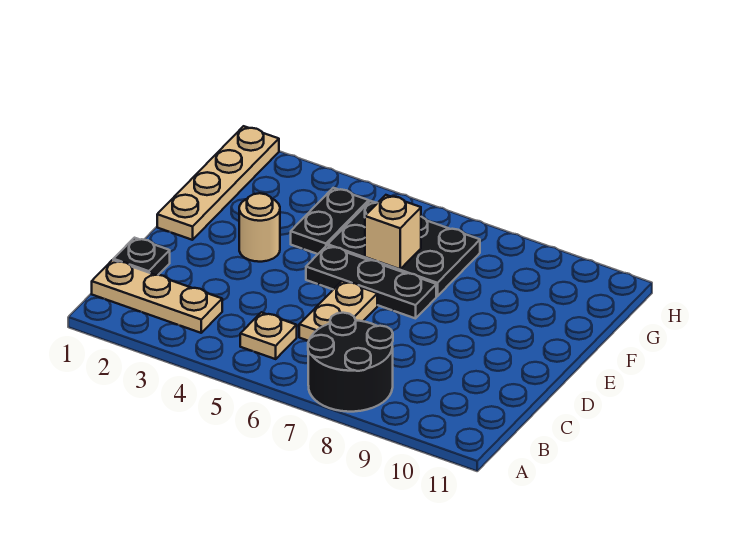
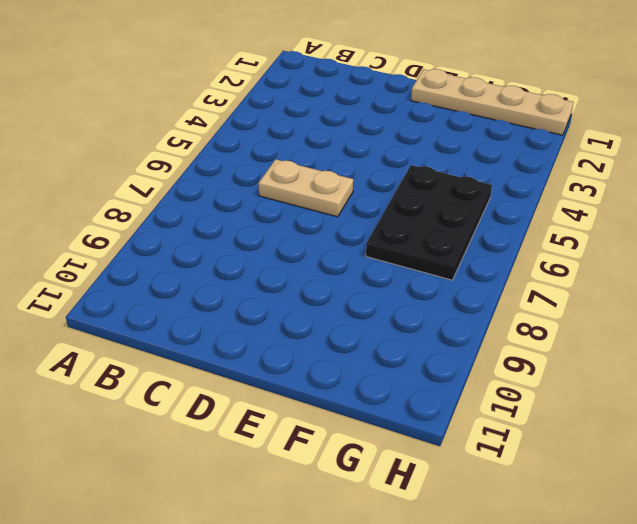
none -> black 2x2 round brick [308,313,393,412]
none -> tan 1x3 plate [92,260,222,333]

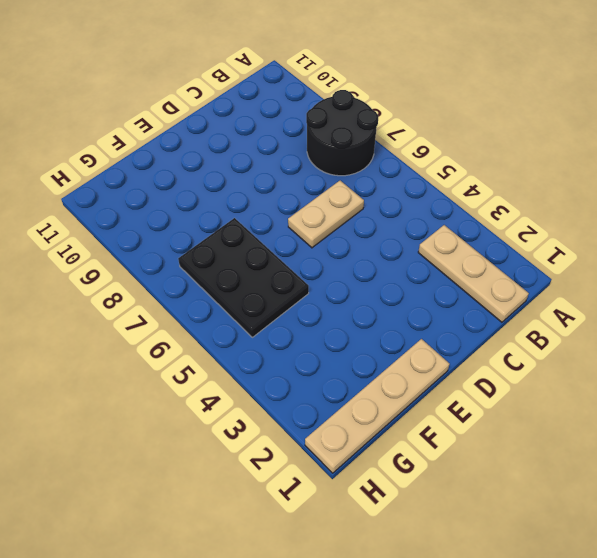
none -> tan 1x1 plate [240,312,297,359]
none -> black 1x1 plate [113,238,170,275]

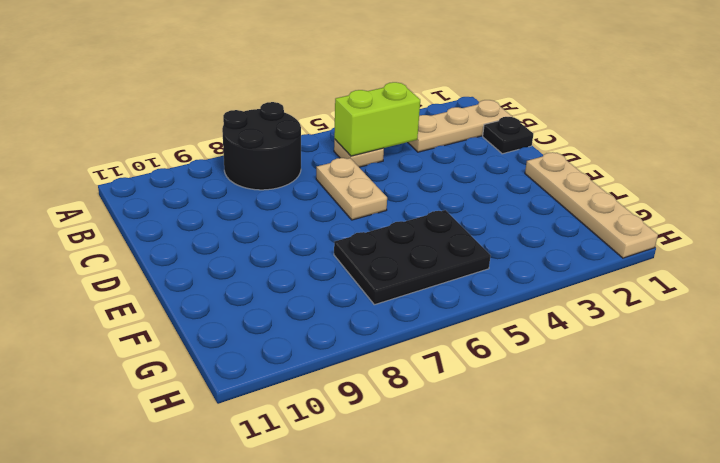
lime 1x2 brick [334,82,420,156] -> none
none -> tan 1x1 round brick [239,193,280,262]
none -> black 1x3 plate [306,246,436,318]

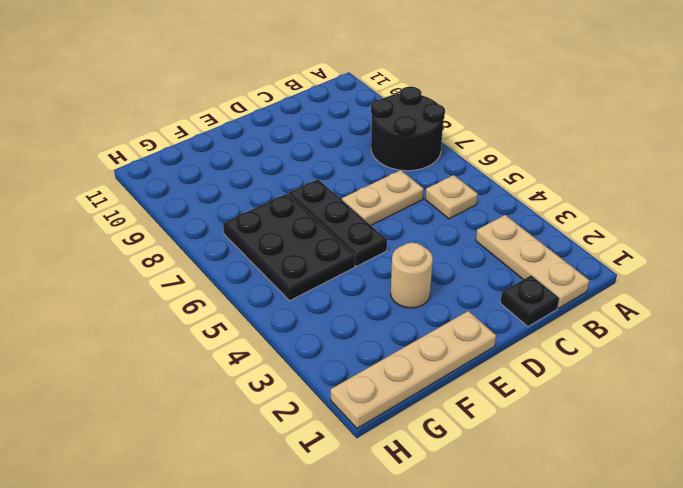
none -> black 1x2 plate [291,188,369,254]
none -> tan 1x1 brick [365,195,421,269]

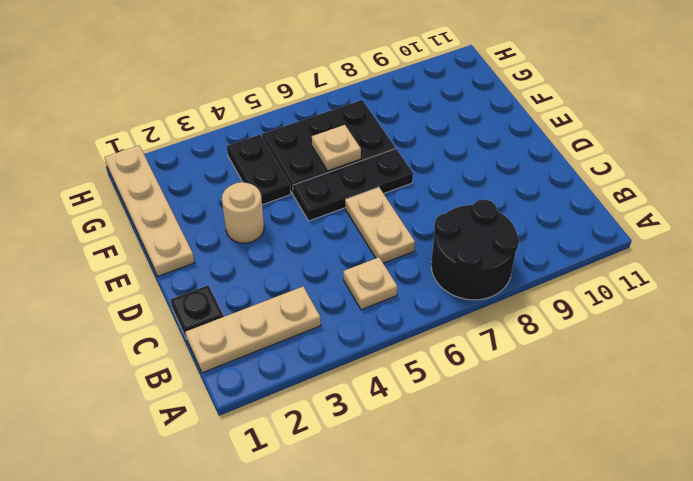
tan 1x1 plate [312,125,361,171] -> tan 1x1 brick [365,195,421,269]

